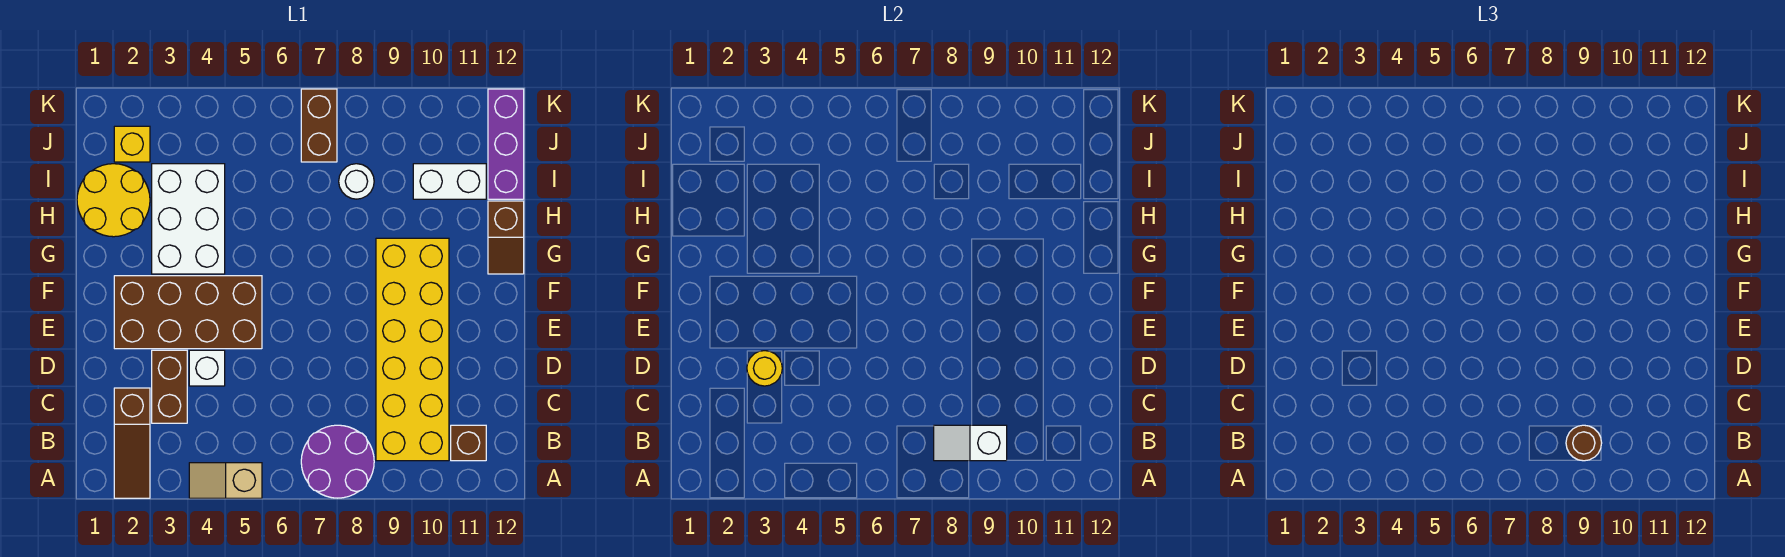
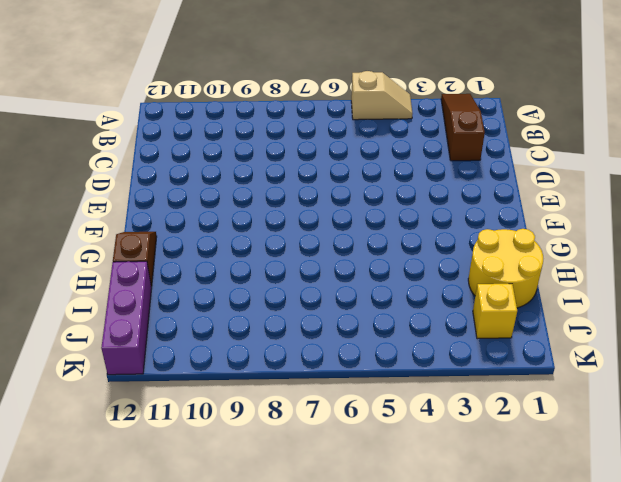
none -> purple 2x2 round brick [301,425,374,498]
none -> yellow 2x6 brick [376,238,449,461]
none -> brown 1x1 brick [451,425,486,461]

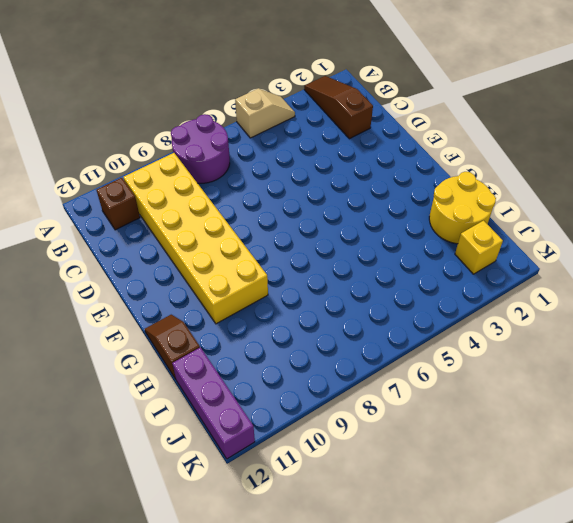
none -> brown 1x2 brick [152,350,187,423]
none -> white 1x1 brick [189,350,225,386]
none -> brown 2x4 brick [114,276,262,349]

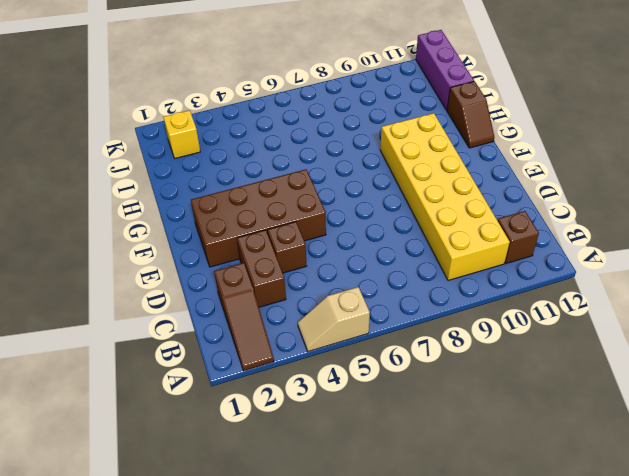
brown 1x1 brick [268,222,307,273] -> white 1x1 brick [189,350,225,386]
none -> purple 2x2 round brick [301,425,374,498]
none -> white 2x3 brick [152,164,225,274]
none -> yellow 2x2 round brick [77,164,150,237]

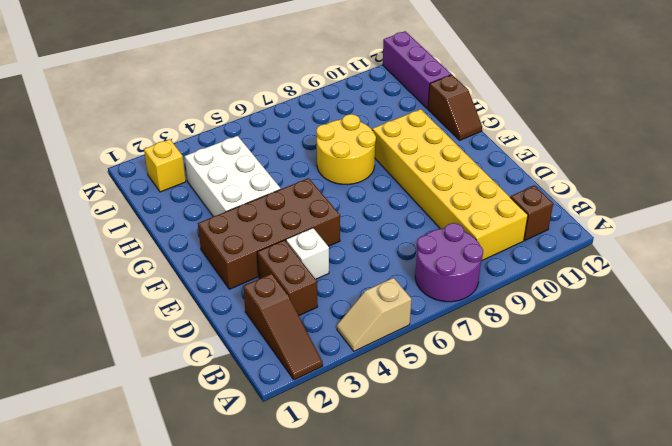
yellow 2x2 round brick [316,114,376,185] -> yellow 2x2 round brick moved to [77,164,150,237]
none -> white 1x1 round brick [339,164,374,199]
none -> white 1x2 brick [413,164,486,199]
none -> brown 1x2 brick [301,89,337,162]

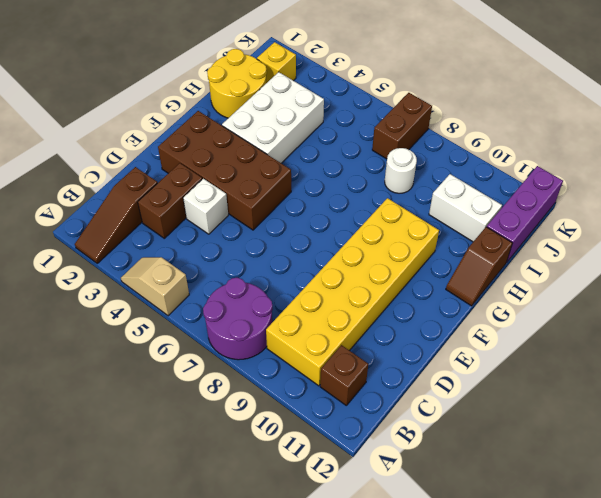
none -> white 1x2 slope [934,425,1007,461]
none -> yellow 1x1 round brick [747,351,782,386]
none -> brown 1x1 round brick [1566,425,1602,461]

